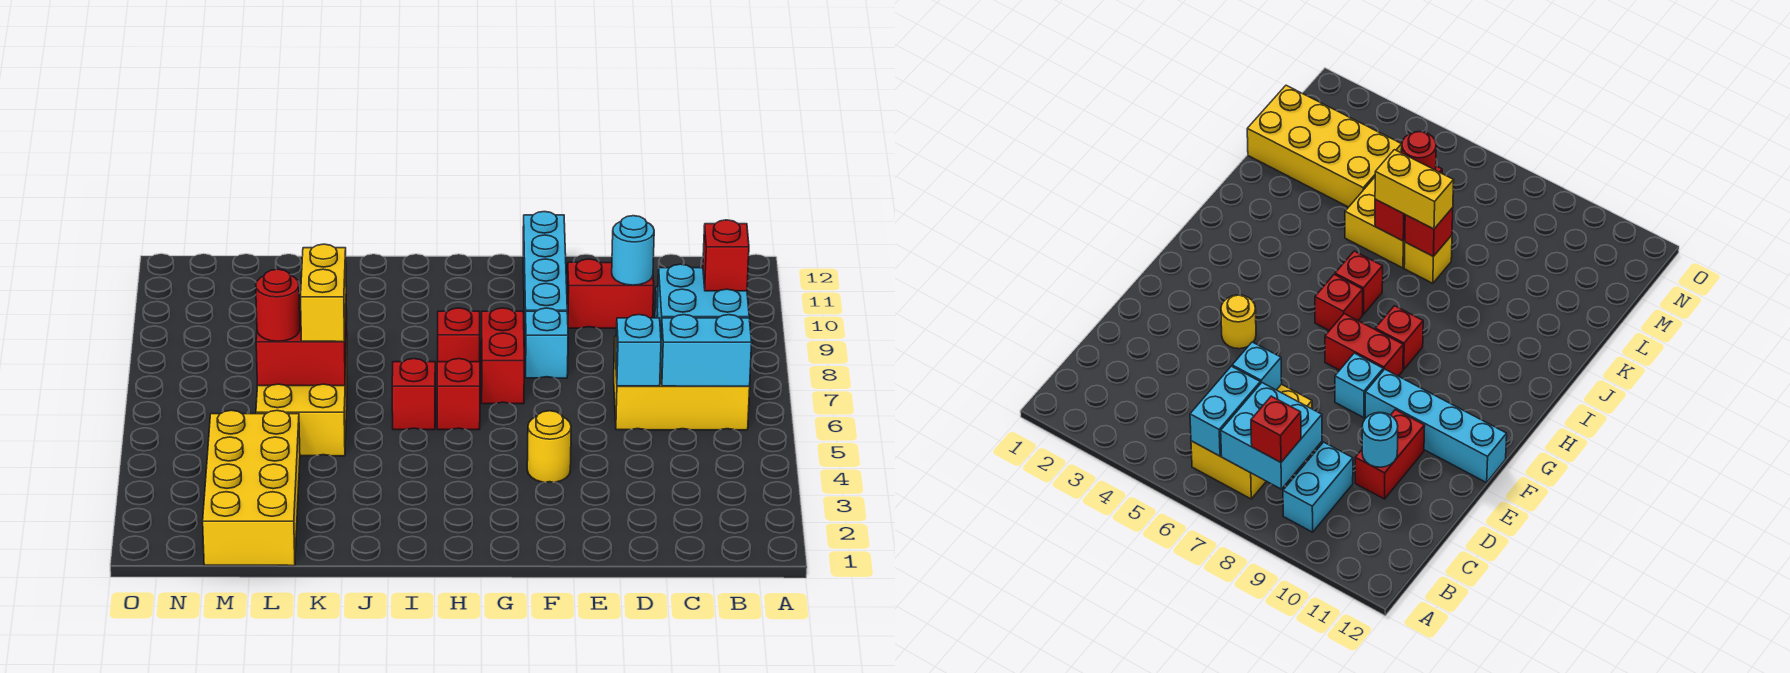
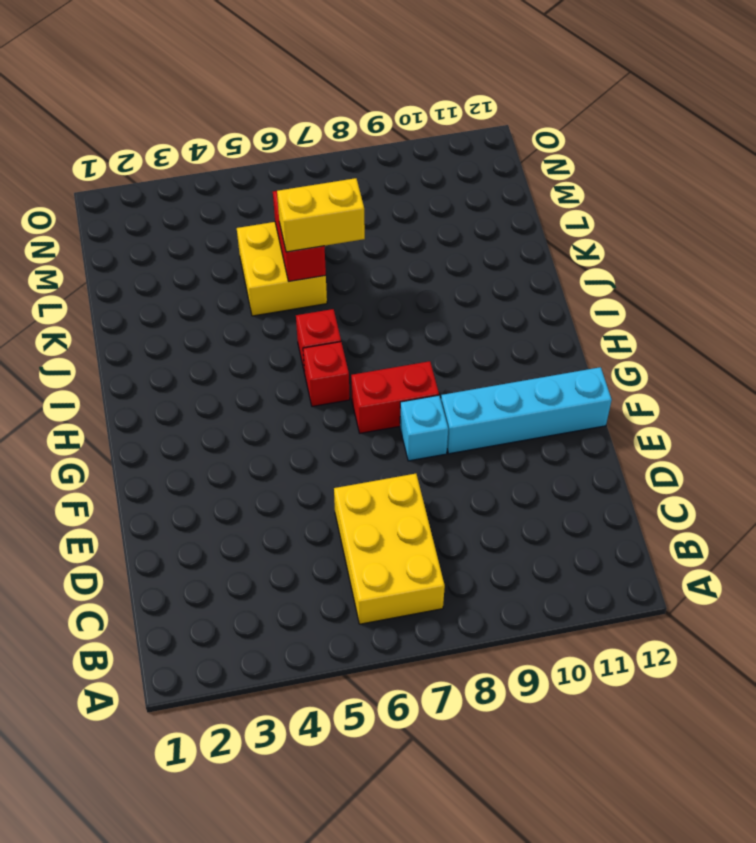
none -> cyan 1x2 brick [1283,442,1353,532]
none -> red 1x2 brick [567,259,654,328]
none -> yellow 1x1 round brick [527,411,571,482]

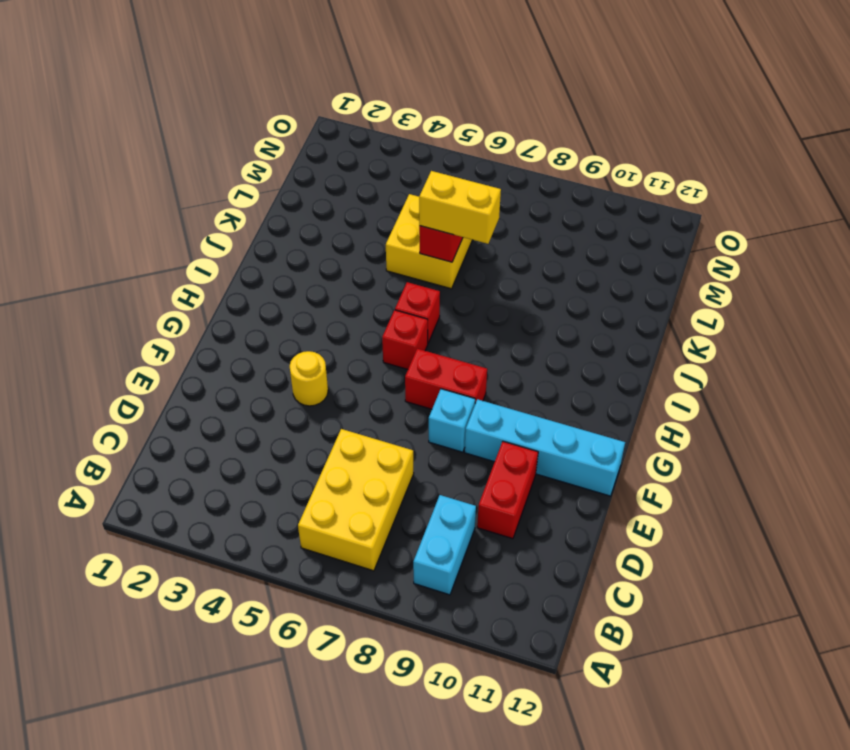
none -> red 1x1 brick [438,308,480,362]
none -> yellow 1x1 brick [1404,235,1452,283]
none -> yellow 2x4 brick [203,410,300,566]

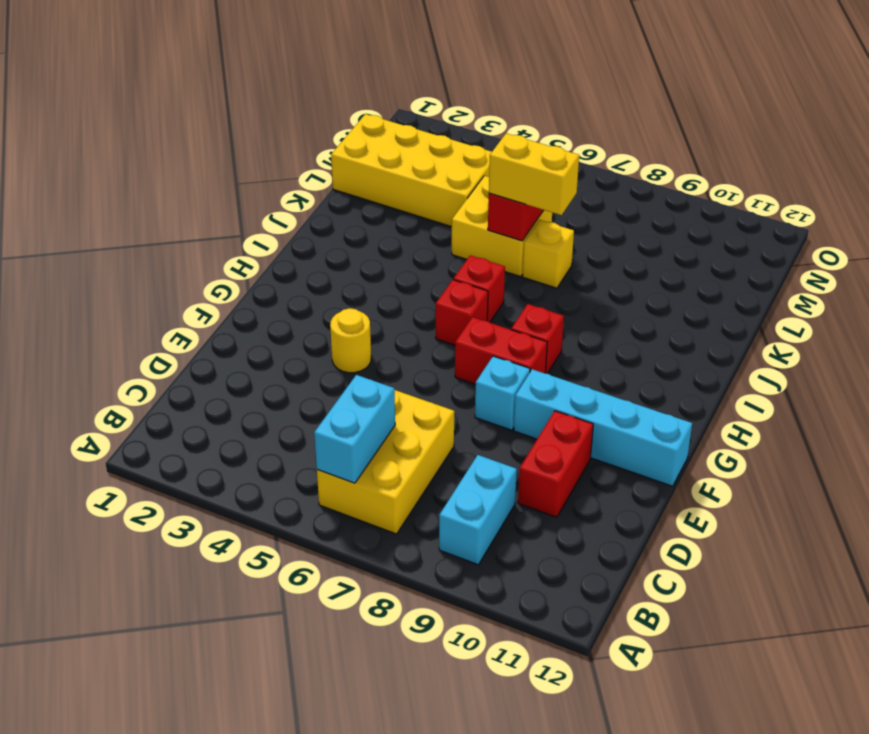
none -> cyan 2x2 brick [657,264,749,332]
none -> cyan 1x1 brick [616,315,661,386]
none -> cyan 1x1 round brick [612,216,654,285]

